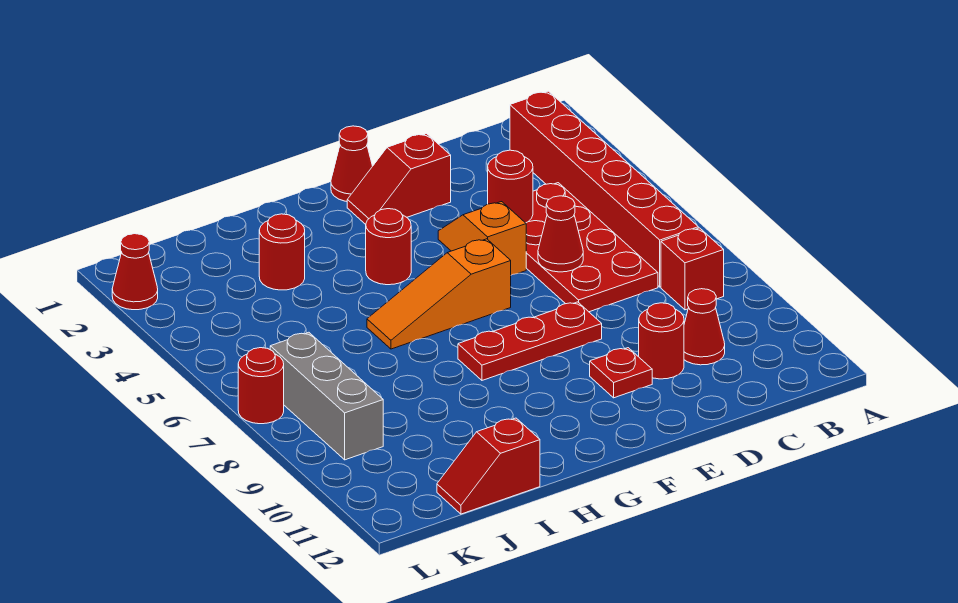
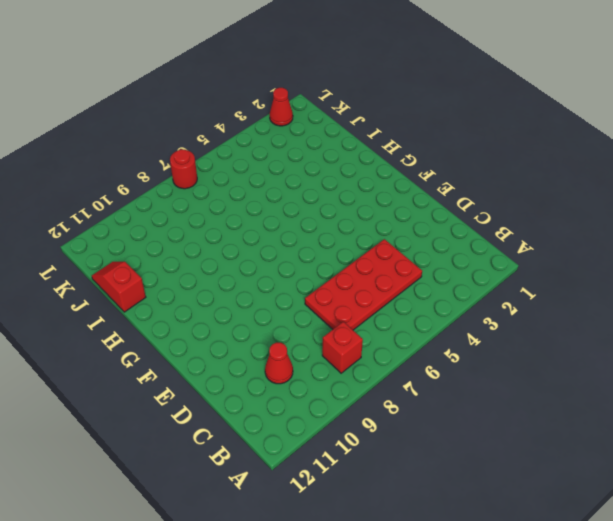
none -> red 1x6 brick [510,91,698,287]
none -> red 1x1 round brick [639,303,684,379]
none -> red 1x2 slope [347,134,451,224]

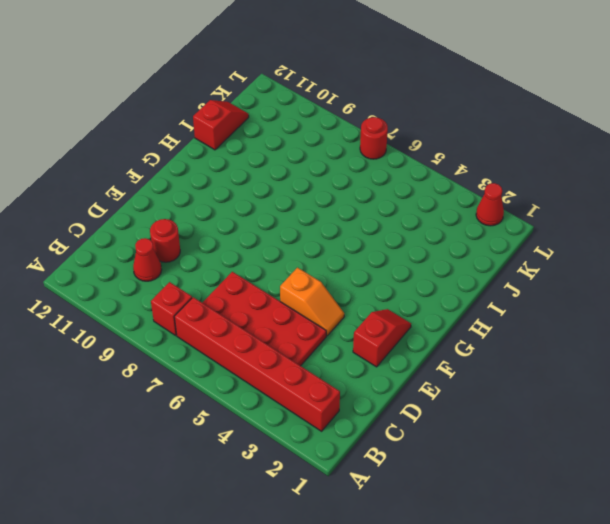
none -> red 1x3 plate [458,302,602,380]
none -> red 1x1 plate [590,348,652,398]
none -> red 1x1 cone [331,126,372,201]

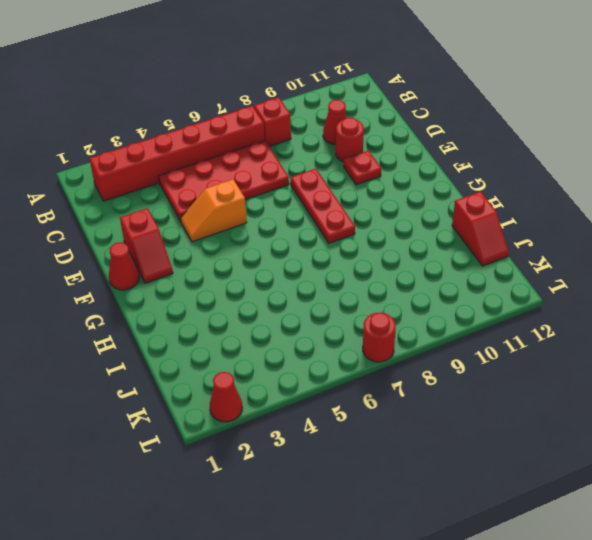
none -> orange 1x3 slope [367,239,511,349]
none -> red 1x1 round brick [366,209,411,285]
none -> red 1x1 round brick [259,214,305,290]

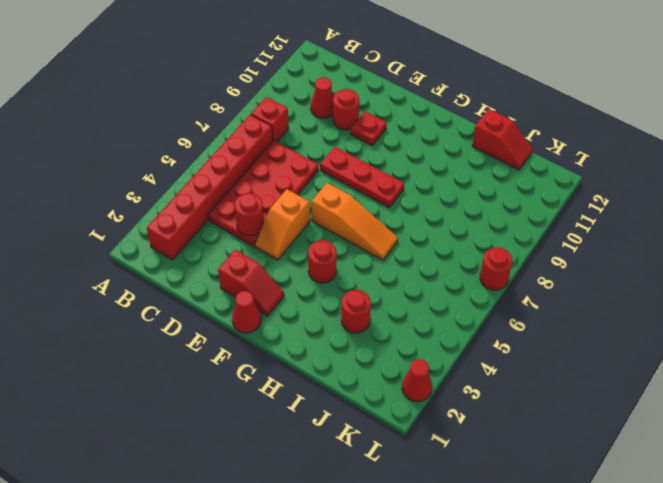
none -> grey 1x3 brick [270,332,383,460]
none -> red 1x1 cone [538,196,583,272]

